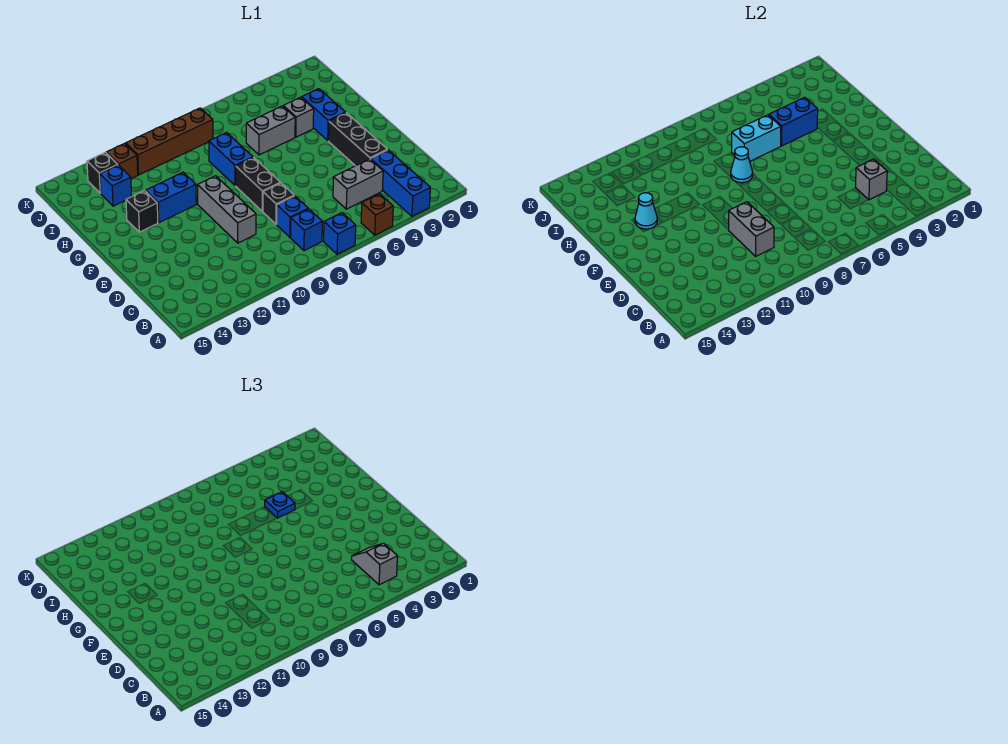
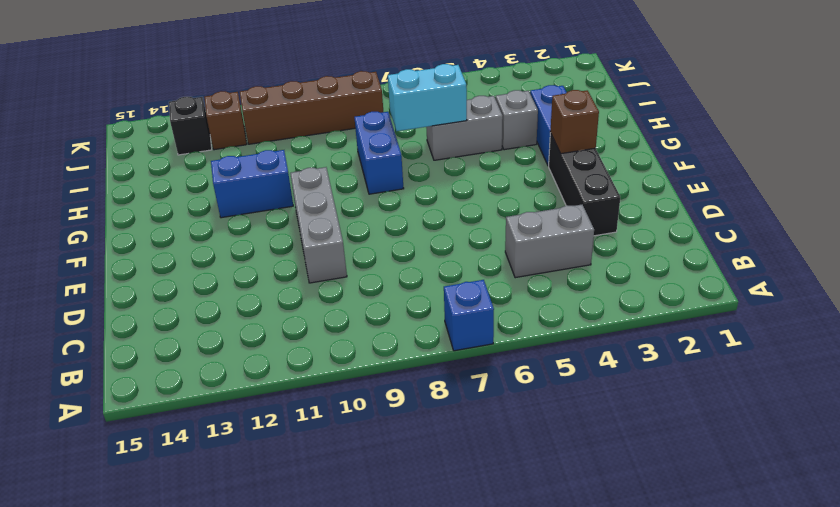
brown 1x1 brick [550,90,599,154] -> brown 1x1 brick moved to [361,194,393,235]
none -> blue 1x3 brick [371,150,430,216]
none -> blue 1x1 brick [291,209,322,251]
none -> blue 1x1 brick [277,196,308,237]

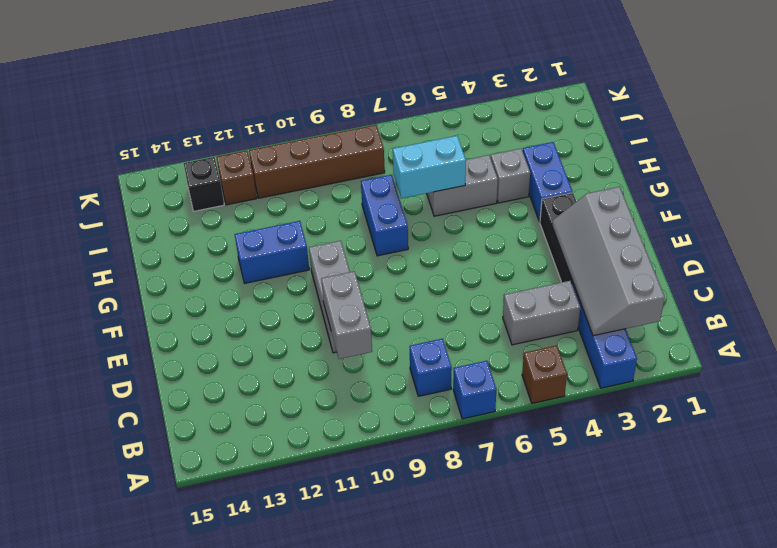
grey 2x4 slope [552,187,665,336] -> none
none -> blue 1x1 brick [277,196,308,237]
none -> black 1x1 brick [263,183,294,224]
none -> black 1x2 brick [236,158,280,211]

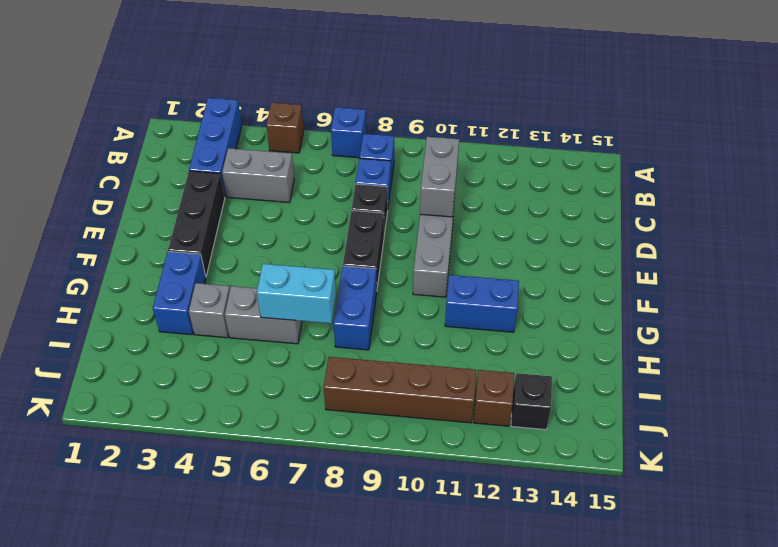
none -> black 1x1 brick [126,191,158,232]
none -> blue 1x1 brick [100,165,132,206]
none -> grey 1x1 brick [856,159,887,200]

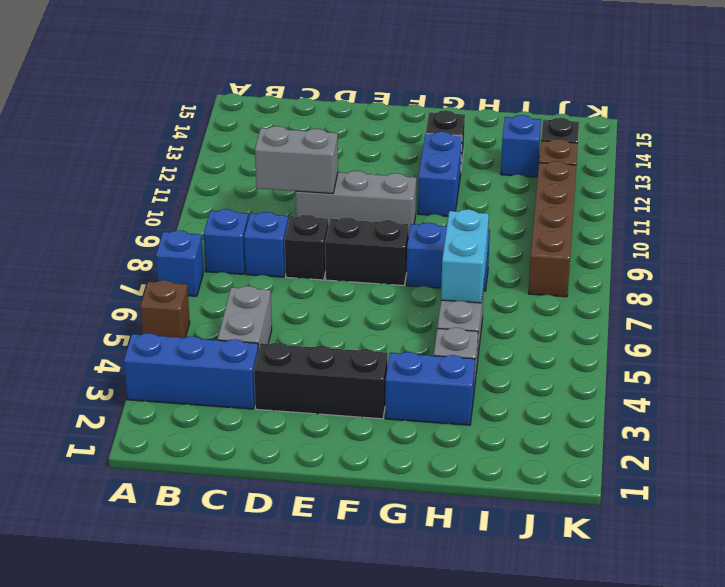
none -> grey 1x1 brick [856,159,887,200]
none -> cyan 1x1 cone [731,147,753,183]
none -> cyan 1x1 cone [635,193,657,229]

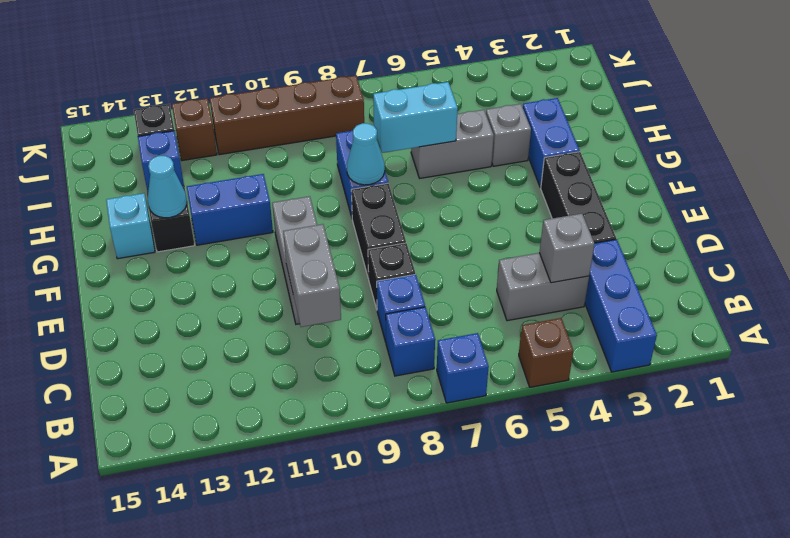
cyan 1x1 brick [106,193,155,259] -> none
none -> blue 1x2 brick [769,97,818,146]
none -> grey 1x2 slope [352,543,398,585]
none -> blue 1x1 plate [265,492,295,518]

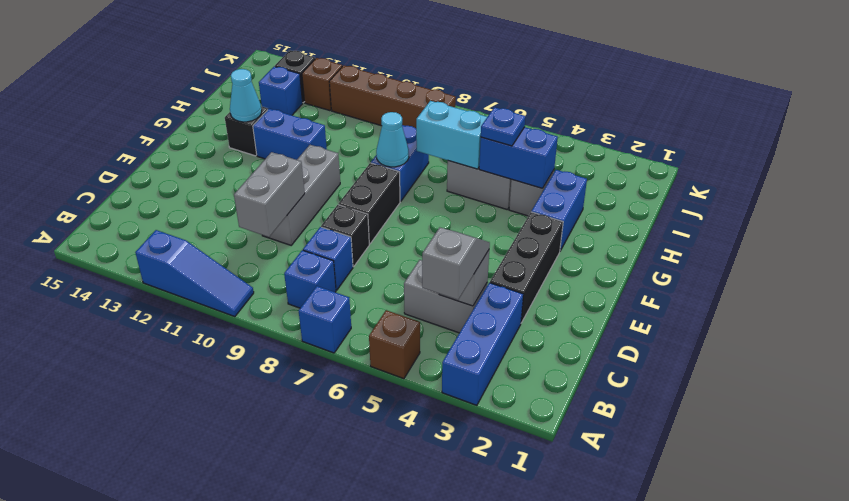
blue 1x3 slope [135,230,254,317] -> none

